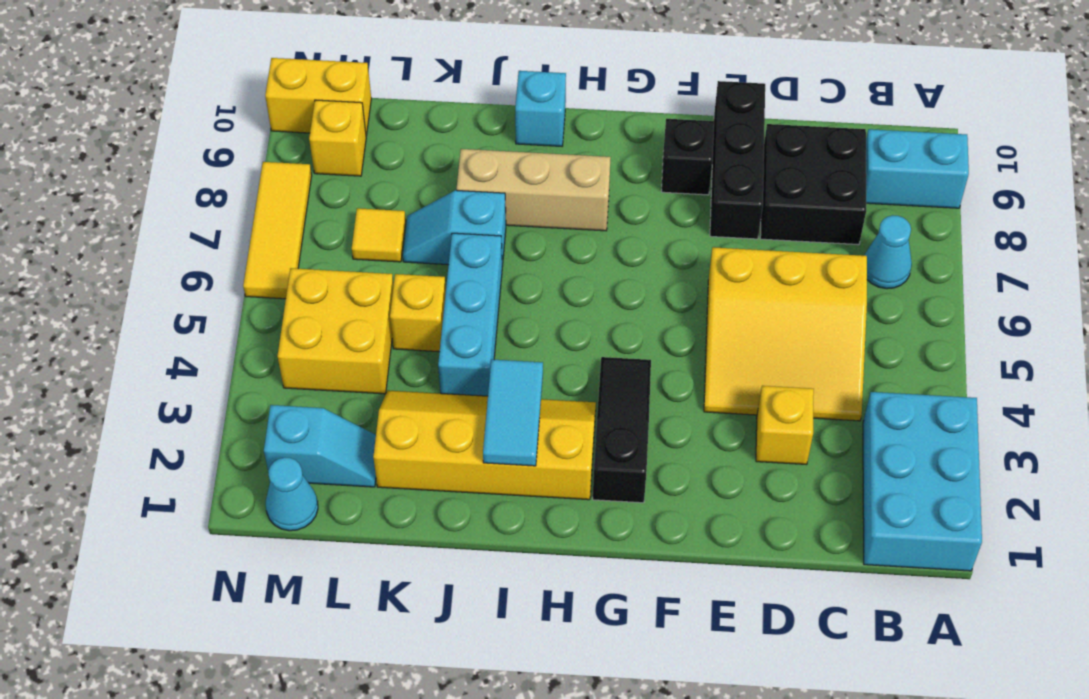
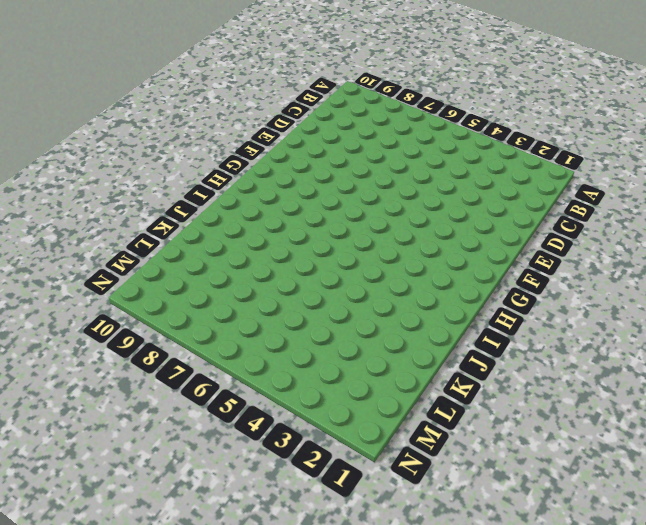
none -> cyan 2x3 brick [863,392,982,571]
none -> cyan 1x2 brick [866,129,969,208]
none -> cyan 1x1 cone [864,215,912,289]

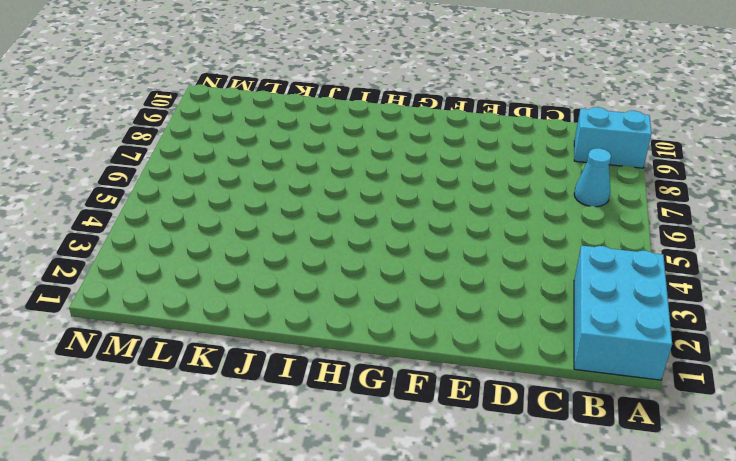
none -> yellow 3x3 slope [704,247,867,421]
none -> black 2x2 brick [760,124,866,245]
none -> yellow 1x1 brick [756,386,814,464]

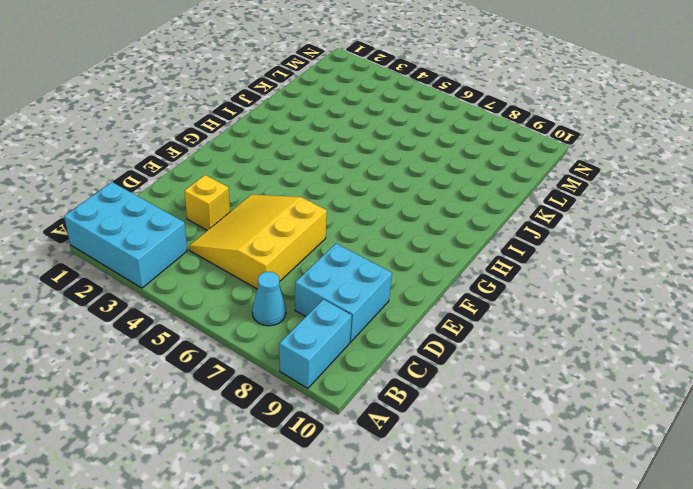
cyan 2x2 brick [295,244,392,342] -> black 2x2 brick [760,124,866,245]
none -> black 1x3 brick [710,81,765,239]
none -> black 1x1 brick [661,119,714,195]
none -> black 1x3 slope [593,357,651,503]

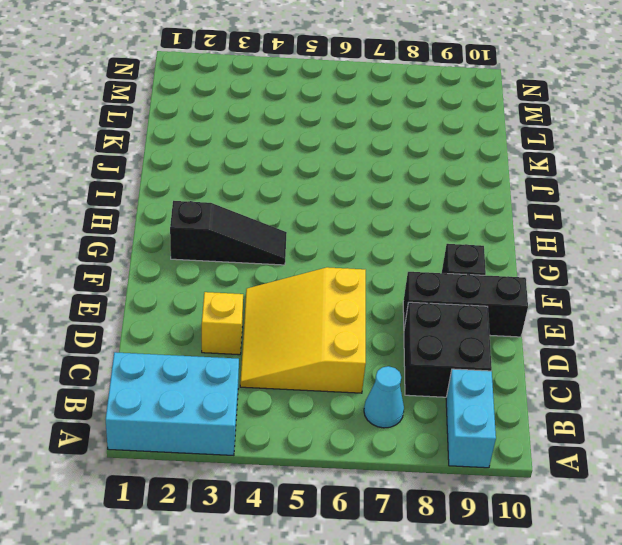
none -> yellow 2x4 slope [373,390,596,500]
none -> tan 1x3 brick [457,149,611,231]
none -> cyan 1x1 brick [515,71,566,146]

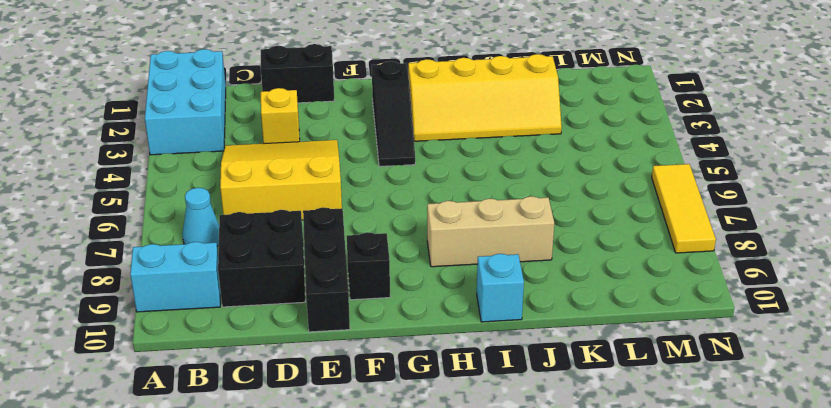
black 1x2 brick [261,44,334,103] -> none
none -> cyan 1x3 brick [438,233,502,396]
none -> cyan 1x2 slope [403,190,506,266]
none -> yellow 1x1 brick [390,274,446,352]

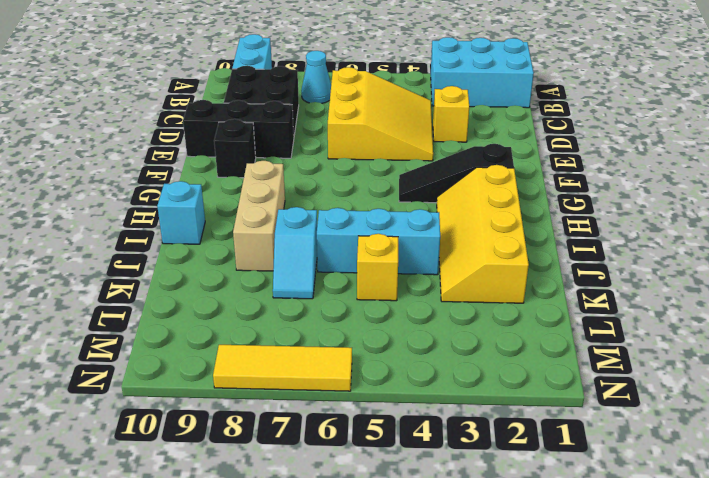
none -> cyan 1x2 slope [264,405,376,487]
none -> yellow 2x2 brick [278,268,394,394]
none -> yellow 1x1 tile [352,208,406,262]

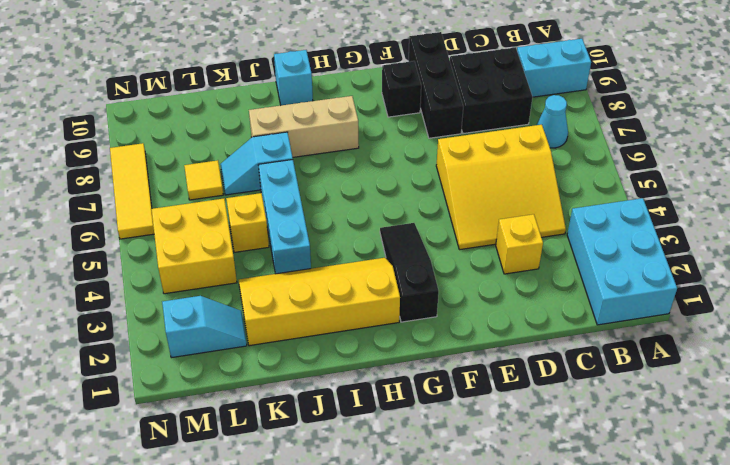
none -> cyan 1x1 cone [266,457,318,531]
none -> yellow 1x1 brick [309,100,366,176]
none -> yellow 1x2 brick [265,58,371,136]

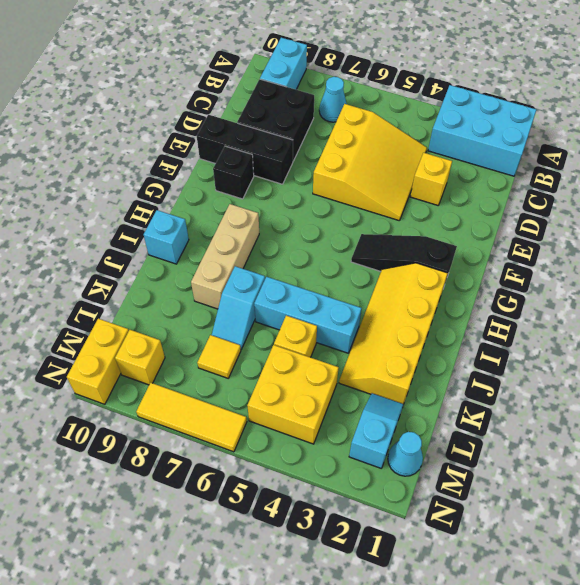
none -> cyan 1x2 tile [483,359,543,466]

